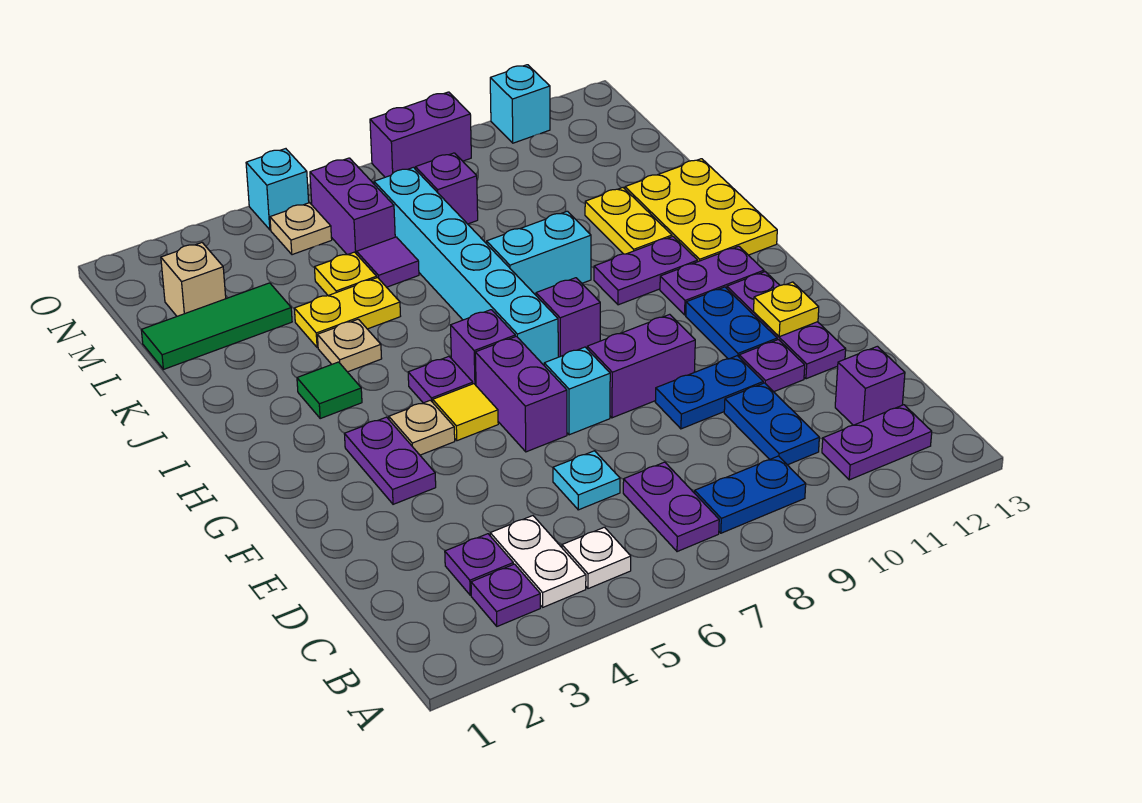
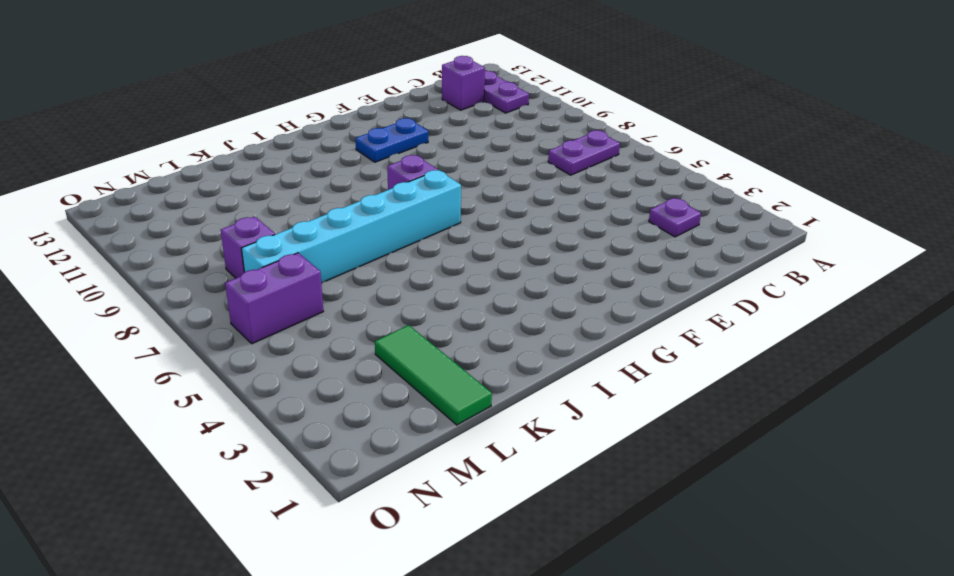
none -> purple 1x1 plate [471,564,540,626]
none -> white 1x2 plate [490,516,586,607]
none -> white 1x1 plate [562,527,631,589]
none -> blue 1x2 plate [695,456,806,533]

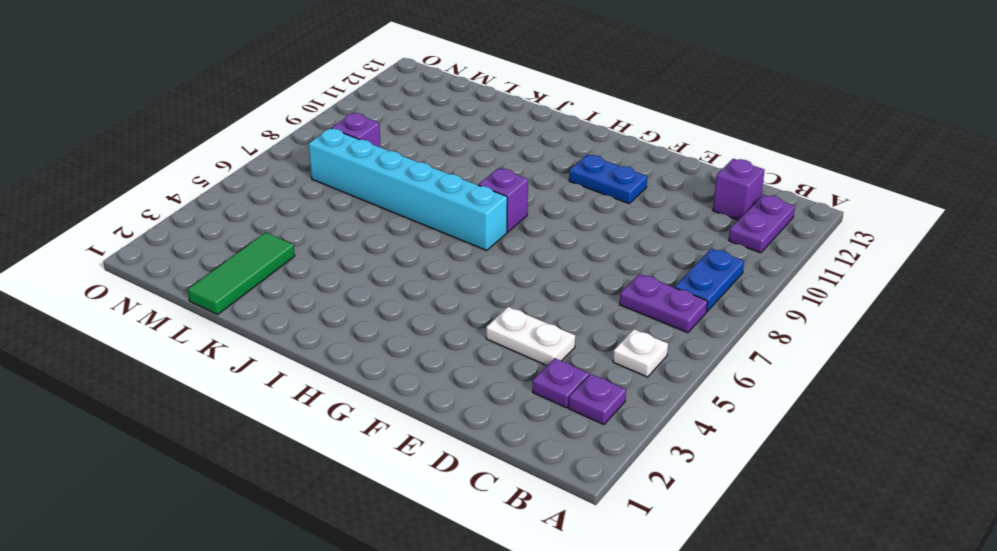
white 1x2 plate [486,307,575,366] -> white 1x2 plate moved to [490,516,586,607]
none -> blue 1x2 plate [724,383,819,465]
none -> cyan 1x1 plate [553,451,620,510]
none -> blue 1x2 plate [655,356,763,429]
none -> purple 1x1 plate [739,340,805,392]

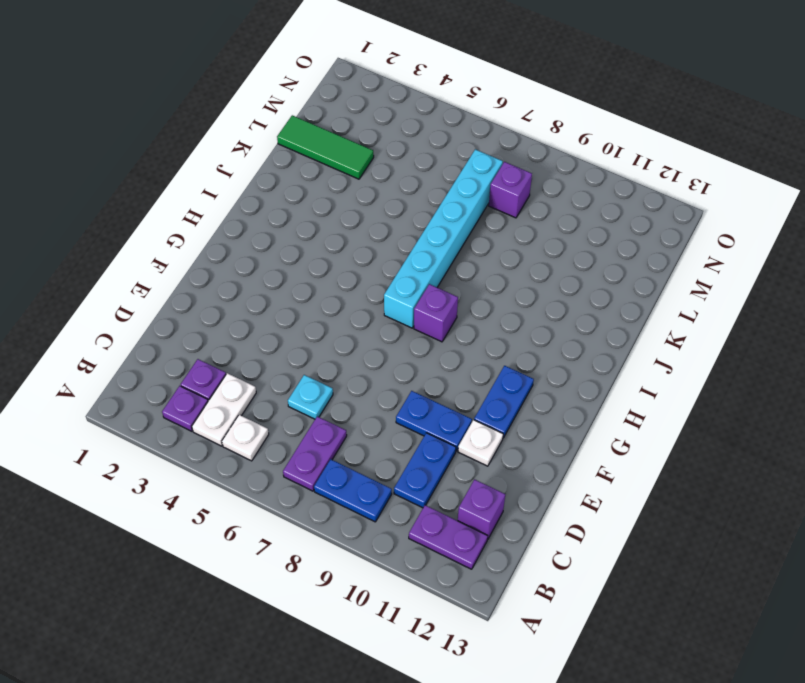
white 1x1 plate [458,420,503,466] -> purple 1x1 plate [739,340,805,392]
none -> purple 1x3 plate [727,272,846,379]
none -> purple 1x2 plate [344,417,436,504]
none -> purple 1x2 brick [475,336,567,452]
none -> cyan 1x1 brick [544,347,610,435]

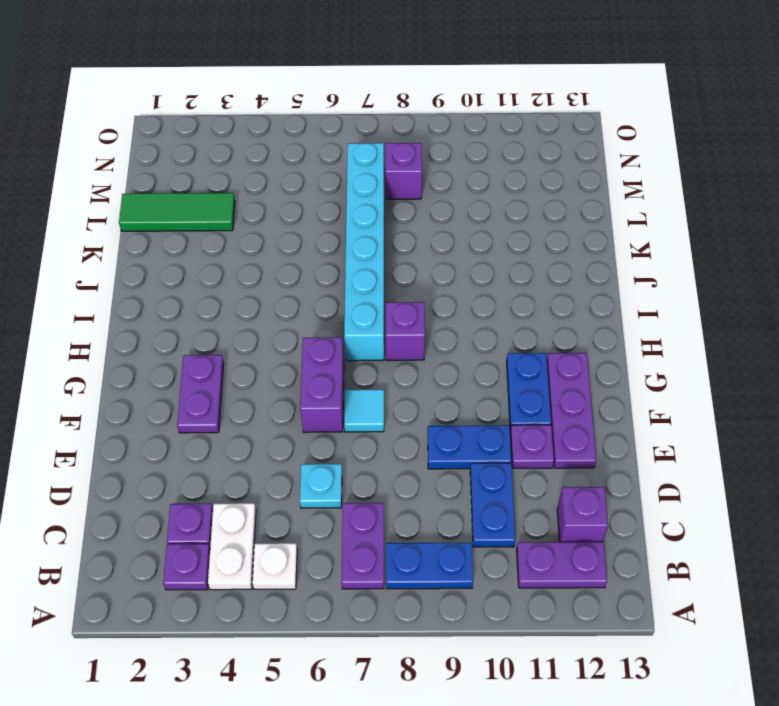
cyan 1x1 tile [344,390,384,432] -> cyan 1x1 brick [544,347,610,435]
none -> purple 1x2 brick [587,314,695,418]
none -> tan 1x1 plate [389,400,455,455]
none -> yellow 1x1 tile [433,384,498,441]
none -> purple 1x1 plate [408,357,473,403]

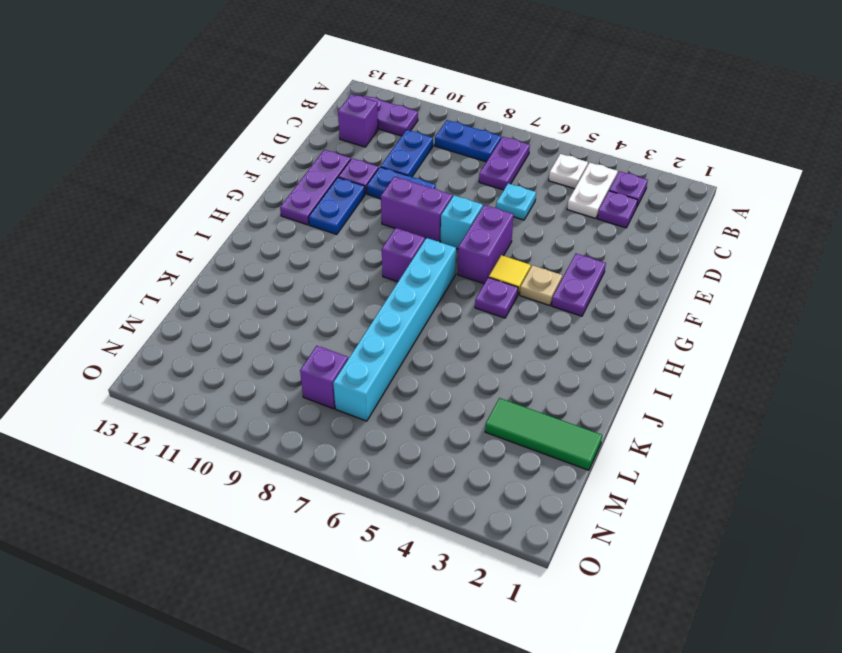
none -> purple 1x1 brick [450,310,515,385]
none -> purple 1x2 plate [660,246,764,315]
none -> green 1x1 tile [297,362,362,418]
none -> purple 1x2 plate [594,237,698,305]

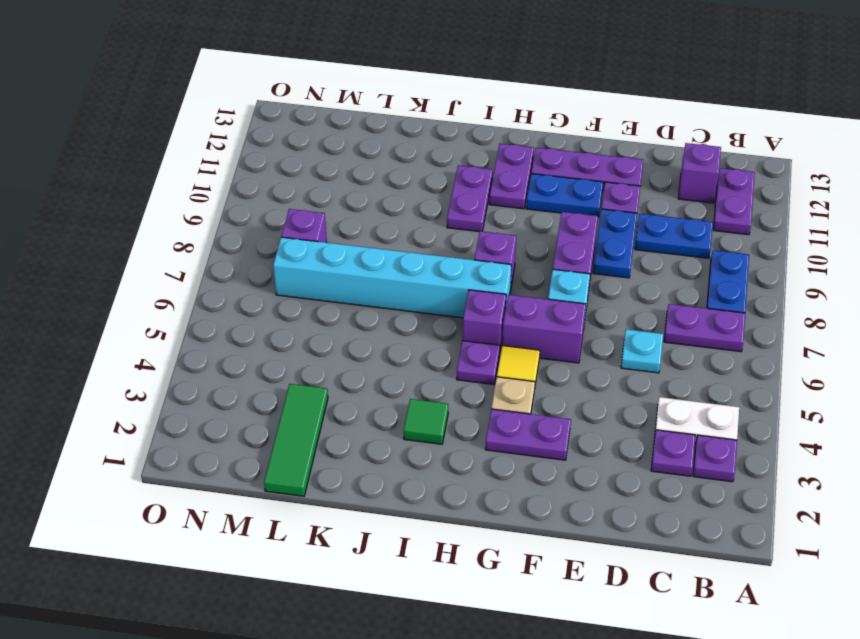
none -> white 1x1 plate [562,527,631,589]
none -> yellow 2x3 plate [625,159,777,262]
none -> tan 1x1 plate [317,319,382,372]
none -> cyan 1x2 brick [487,211,591,295]

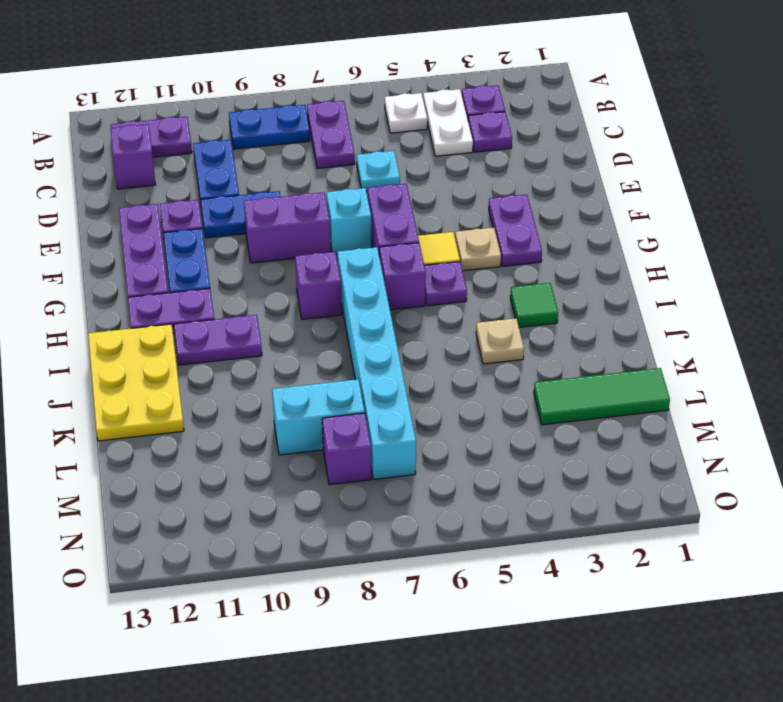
cyan 1x2 brick [272,379,365,455] -> cyan 1x2 brick moved to [487,211,591,295]
none -> yellow 1x2 plate [585,188,672,254]
none -> yellow 1x2 plate [294,278,400,348]
none -> yellow 1x1 plate [314,252,377,295]
none -> purple 1x1 tile [357,237,419,287]

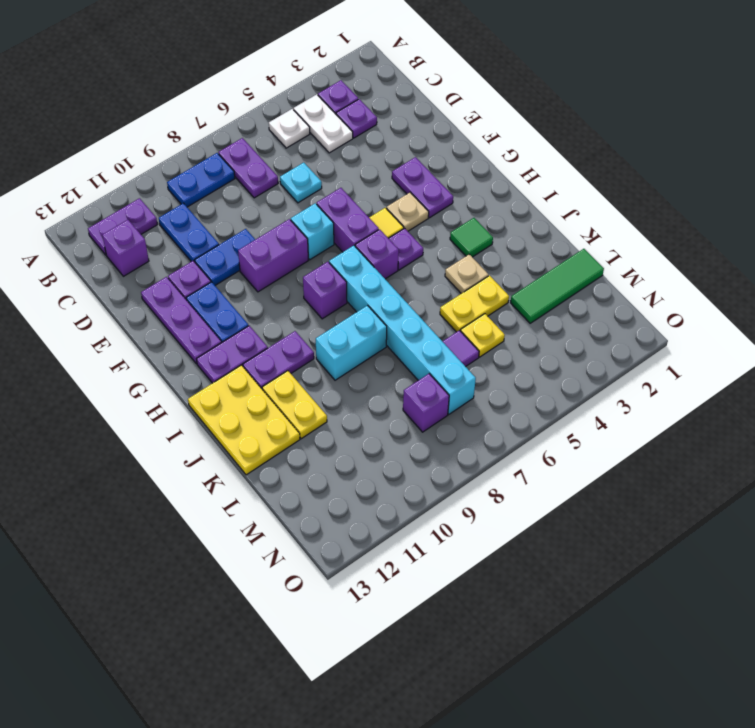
none -> tan 1x1 brick [161,243,226,316]
none -> purple 1x2 brick [310,158,395,255]
none -> tan 1x1 plate [270,203,332,255]
none -> cyan 1x1 brick [246,149,309,230]

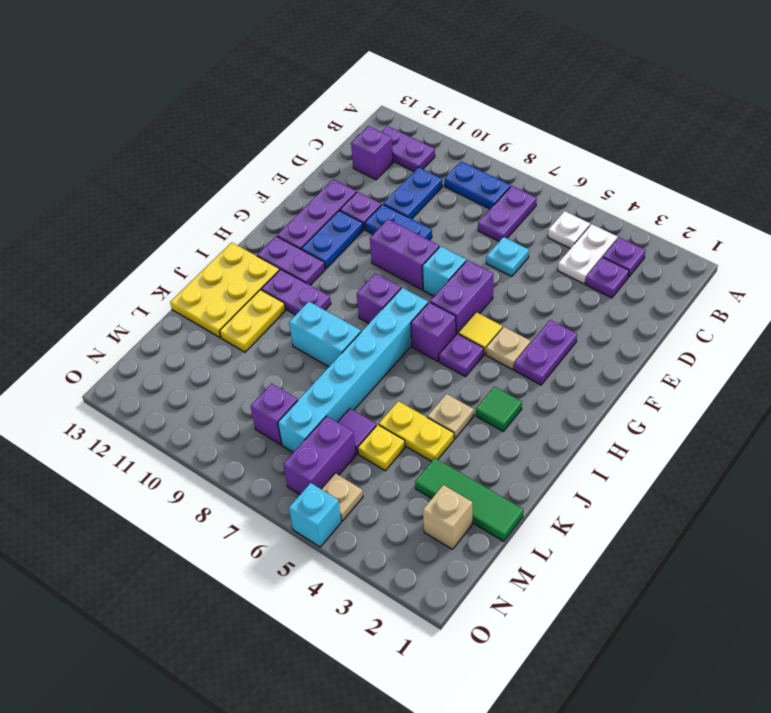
none -> purple 1x2 brick [370,92,471,177]
none -> cyan 1x1 brick [490,65,550,143]
none -> yellow 1x1 plate [754,282,819,337]

